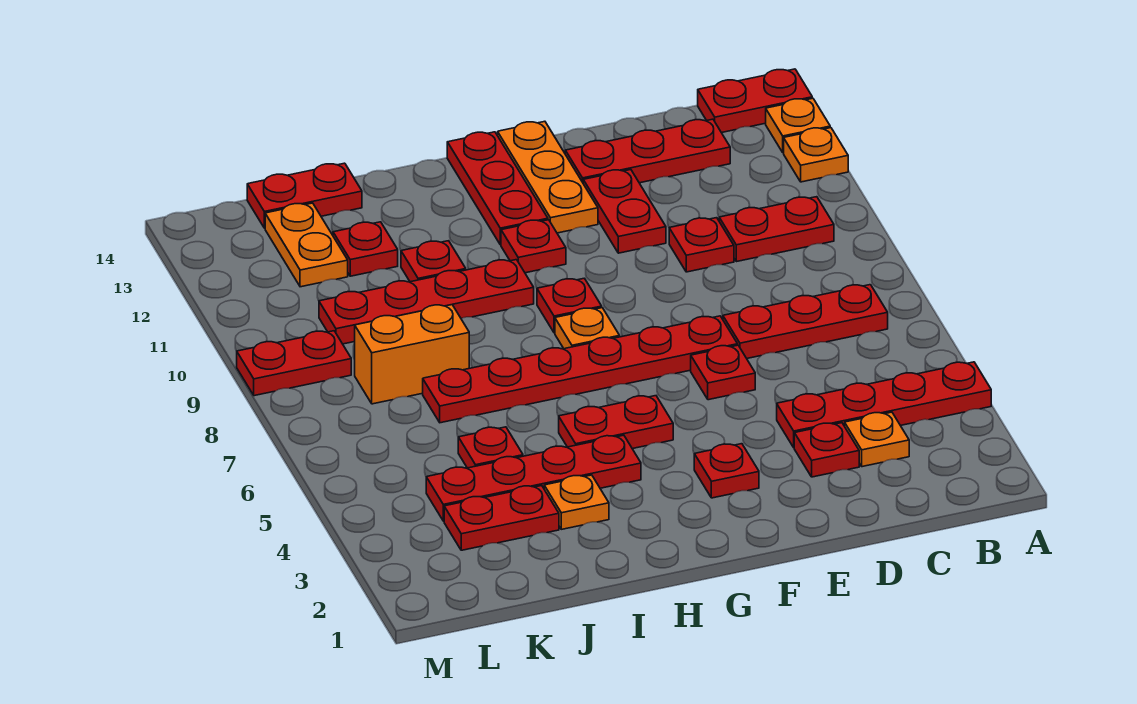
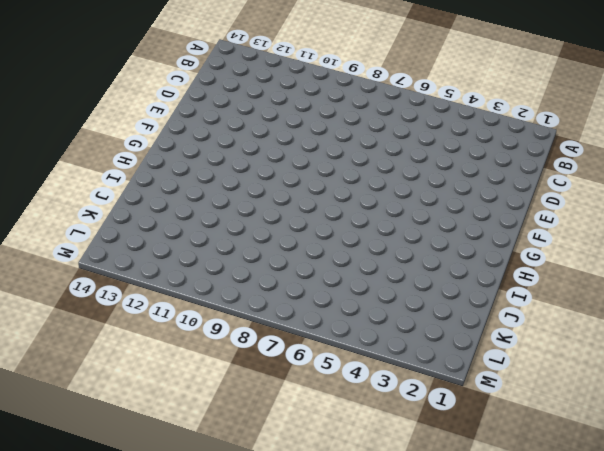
none -> red 1x4 plate [777,362,991,447]
none -> orange 1x1 plate [784,128,848,182]
none -> orange 1x1 plate [766,98,830,153]
none -> red 1x2 plate [698,69,812,133]

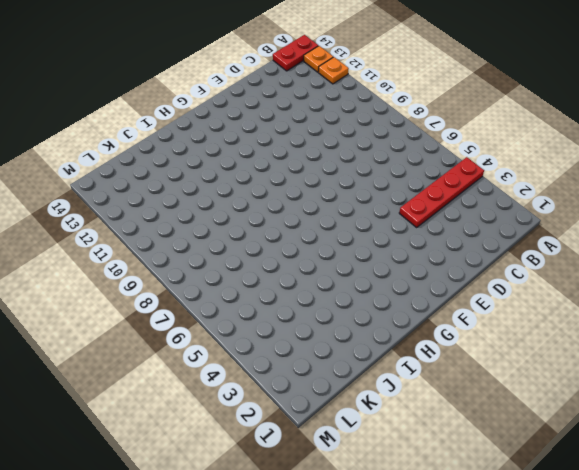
none -> red 1x3 plate [723,285,888,358]
none -> red 1x2 plate [719,197,834,262]
none -> orange 1x1 plate [845,412,909,467]
none -> red 1x3 plate [565,119,730,183]

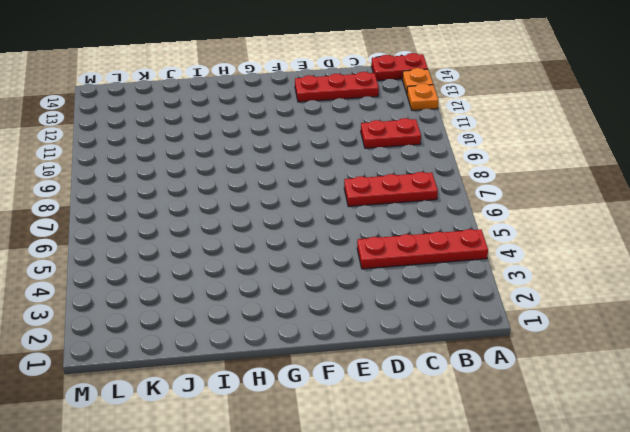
none -> orange 1x1 plate [845,412,909,467]
none -> red 1x1 plate [794,423,859,477]
none -> red 1x1 plate [669,218,734,272]
none -> red 1x1 plate [691,345,755,400]

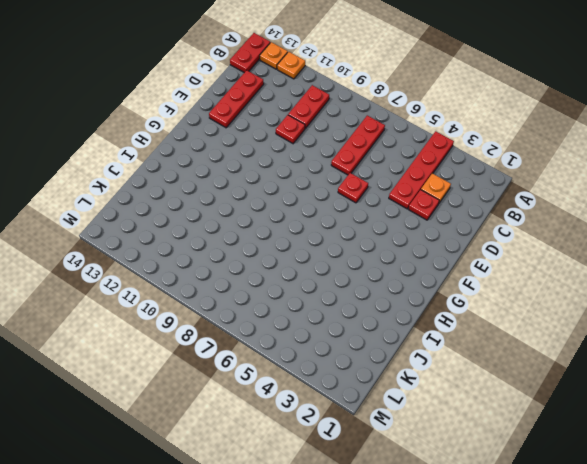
none -> red 1x6 plate [423,316,738,423]
none -> red 1x2 plate [583,170,666,253]
none -> red 1x1 plate [694,444,759,498]
none -> orange 1x3 plate [498,121,598,233]

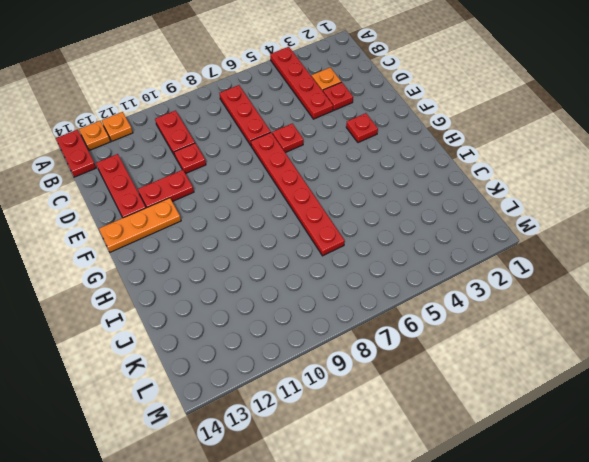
none -> red 1x2 plate [559,396,673,449]
none -> orange 1x1 plate [555,308,620,349]
none -> red 1x1 plate [537,278,602,333]
none -> red 1x1 plate [501,220,566,273]

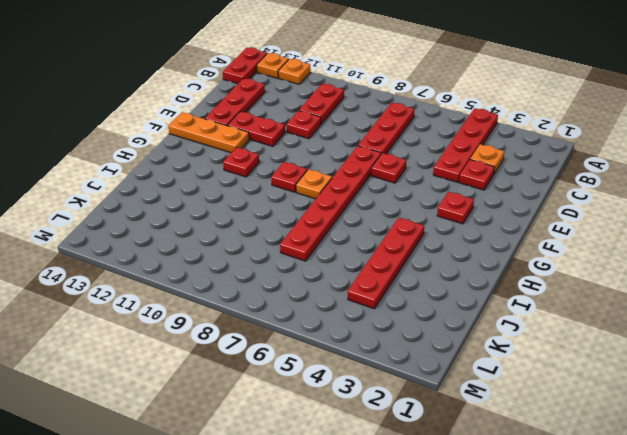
none -> red 1x2 plate [559,396,673,449]
none -> red 1x3 plate [447,132,548,245]
none -> red 1x4 plate [319,260,534,344]
none -> orange 1x1 plate [544,475,609,529]

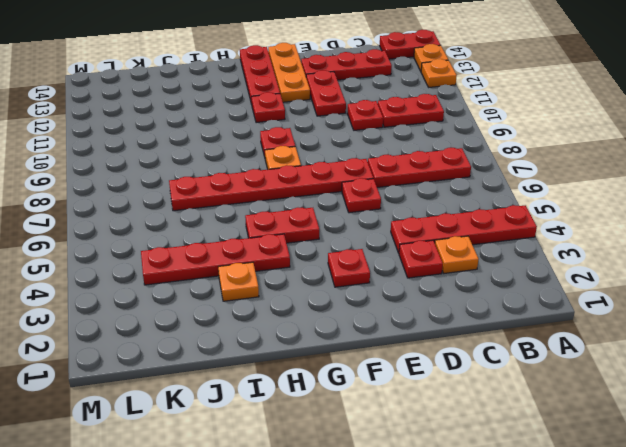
none -> red 1x4 plate [319,260,534,344]
none -> red 1x1 plate [401,241,466,282]
none -> red 1x2 plate [444,486,559,550]
none -> red 1x1 plate [458,427,523,468]

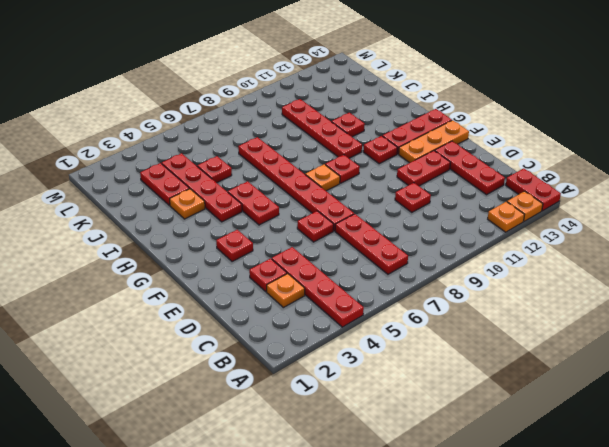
none -> red 1x2 plate [719,197,834,262]
none -> orange 1x2 brick [355,305,469,404]
none -> red 1x1 plate [333,222,398,276]
none -> red 1x2 plate [247,163,362,228]

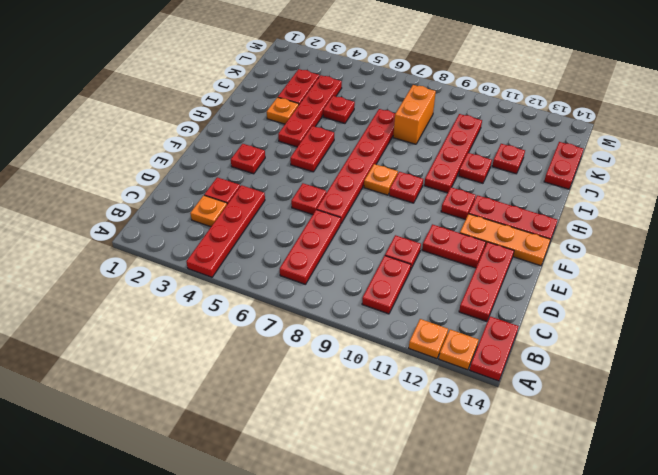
none -> orange 1x2 plate [265,203,348,287]
none -> red 1x2 plate [237,331,351,396]

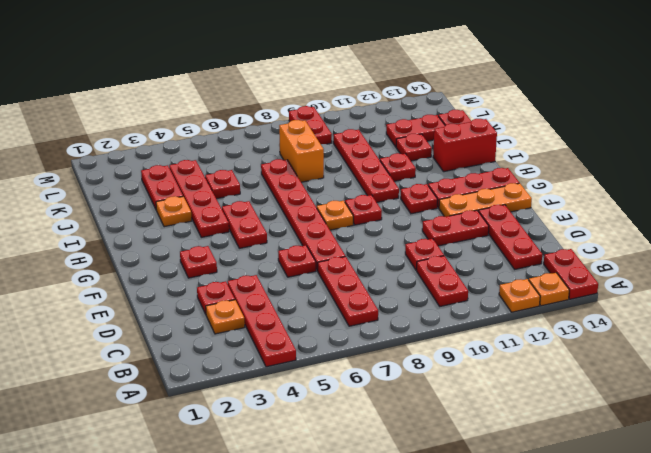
red 1x2 brick [433,119,497,172] -> none
red 1x2 plate [386,115,445,147] -> orange 1x2 plate [265,203,348,287]

